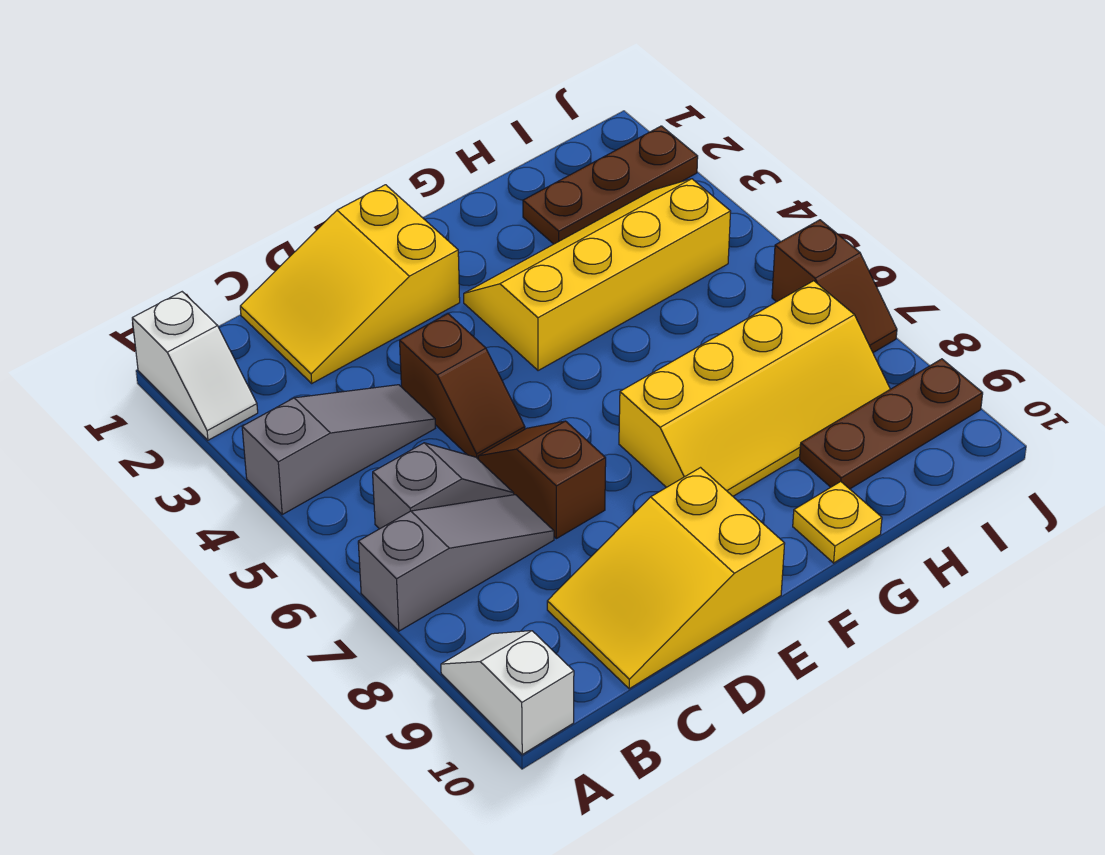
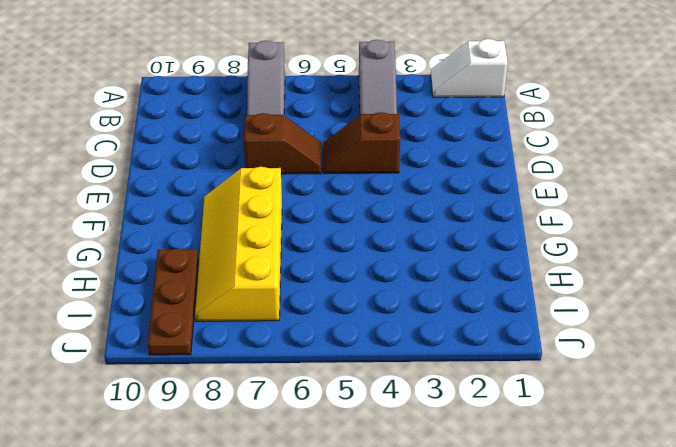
none -> white 1x2 slope [441,631,574,754]
none -> grey 1x2 slope [373,443,514,529]
none -> yellow 2x3 slope [240,185,460,383]

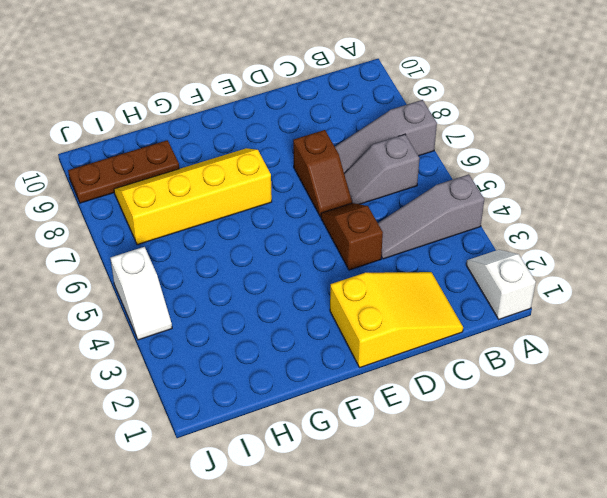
white 1x2 slope [110,247,172,340] -> white 1x2 slope moved to [441,631,574,754]
none -> yellow 2x3 slope [547,468,785,689]
none -> yellow 2x4 slope [464,179,731,371]
none -> yellow 1x1 plate [793,482,882,563]

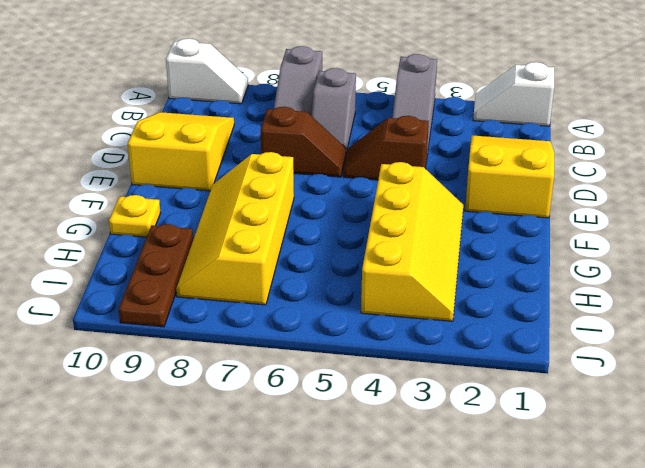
none -> brown 1x3 plate [523,126,698,244]
none -> brown 1x2 slope [772,220,897,352]

